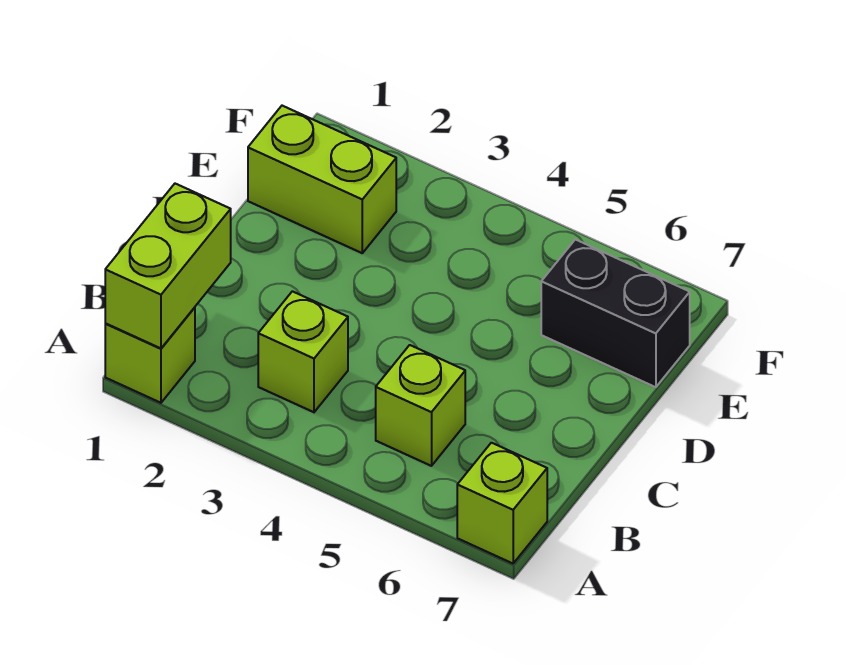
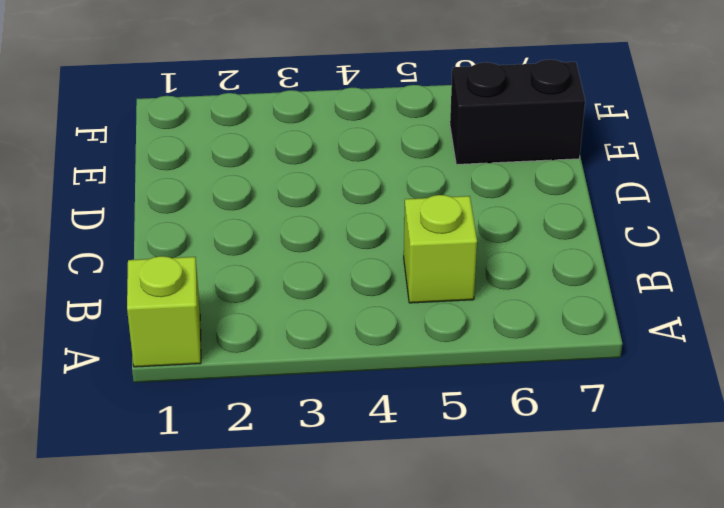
none -> lime 1x1 brick [457,443,547,563]
none -> lime 1x1 brick [258,291,348,412]

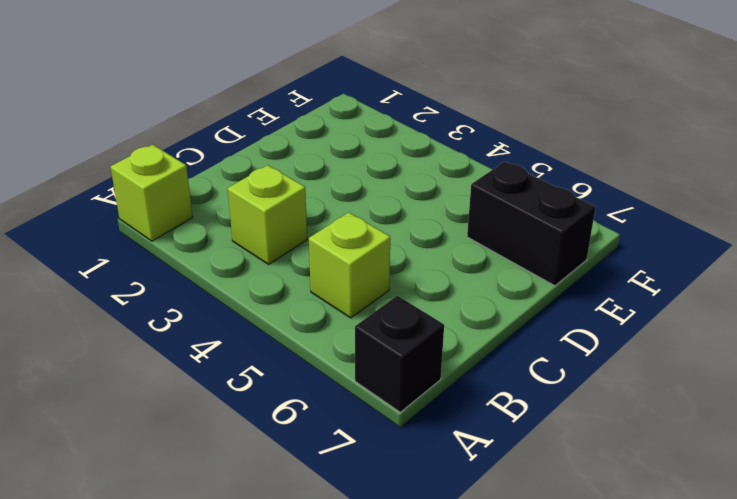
black 1x1 brick [355,296,444,412] -> lime 1x1 brick [457,443,547,563]
none -> lime 1x2 brick [248,106,396,253]
none -> lime 1x2 brick [105,184,231,348]

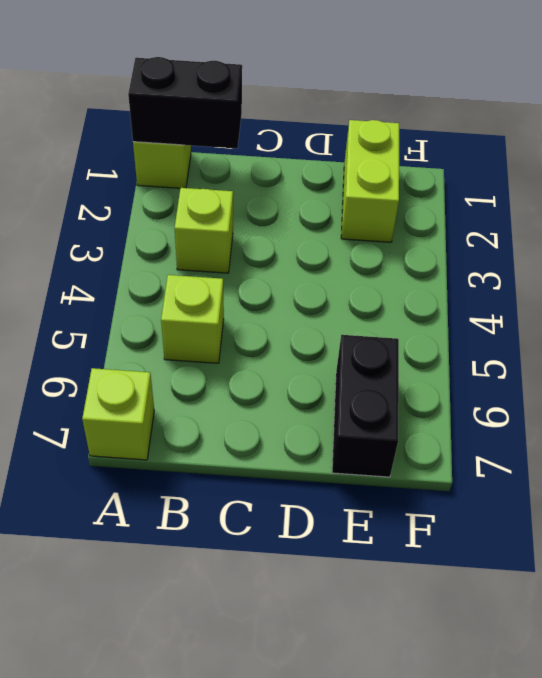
black 1x2 brick [128,57,242,149] -> lime 1x2 brick [105,184,231,348]

